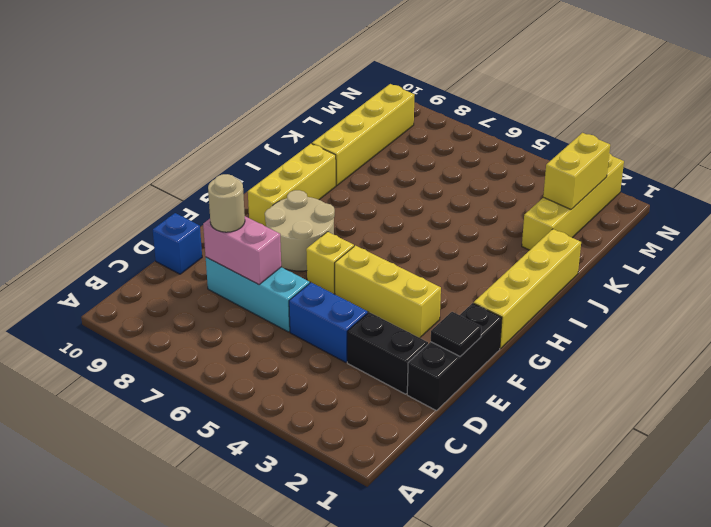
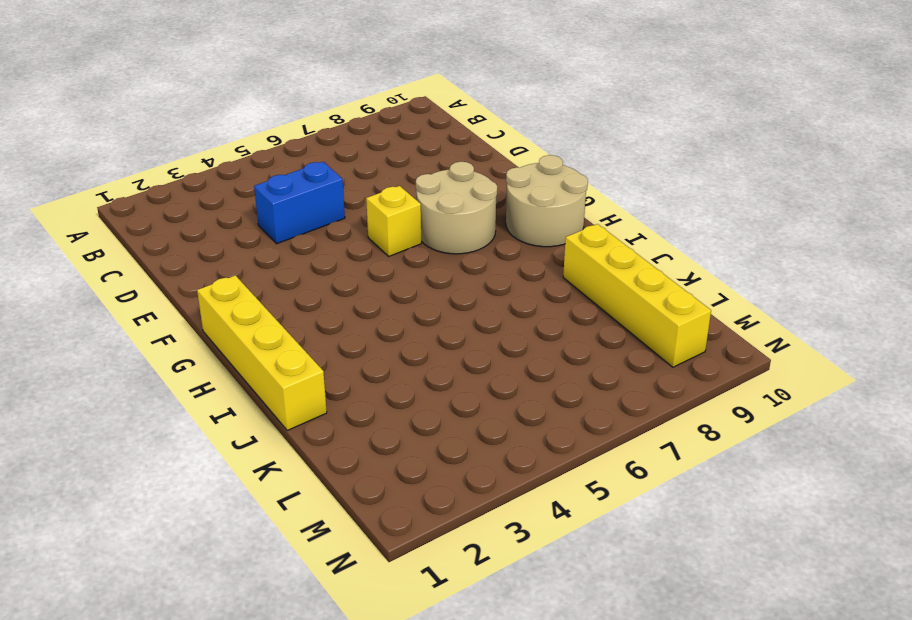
tan 2x2 round brick [506,155,588,247] -> yellow 1x3 brick [248,144,336,226]
none -> black 1x3 brick [407,303,502,411]
none -> black 1x2 brick [347,312,428,394]
none -> cyan 1x3 brick [206,257,310,332]

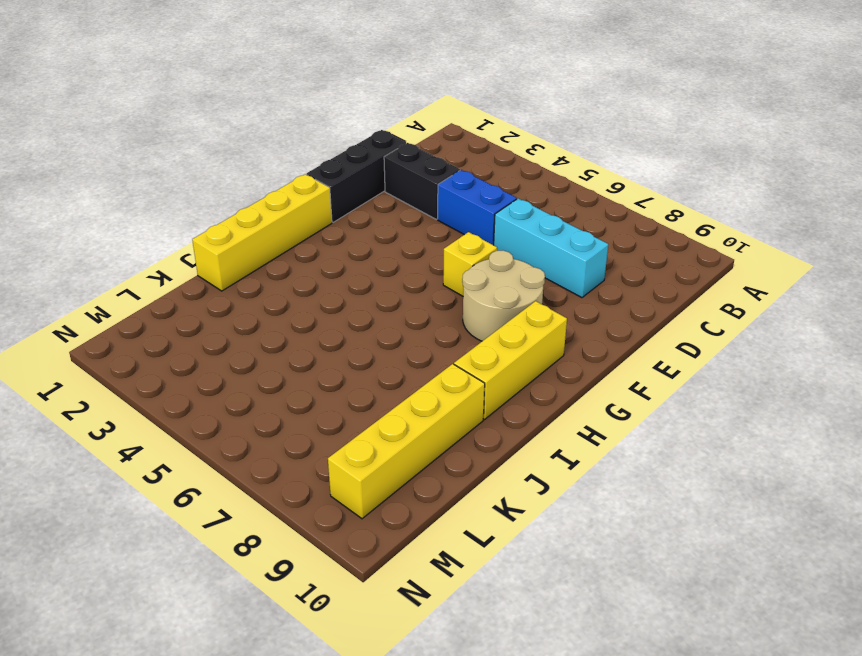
none -> blue 1x1 brick [153,213,202,274]
none -> yellow 1x3 brick [335,246,441,338]
none -> yellow 1x4 brick [522,153,624,250]

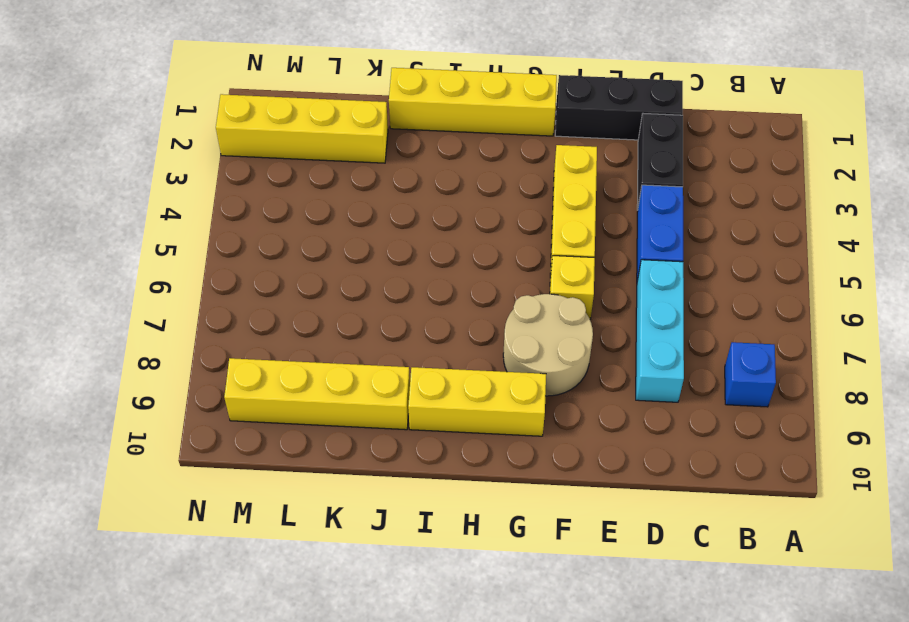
blue 1x1 brick [725,342,776,407] -> blue 1x1 brick moved to [153,213,202,274]
none -> pink 1x2 brick [203,216,281,285]
none -> black 1x1 tile [431,312,481,356]
none -> yellow 1x2 brick [543,133,610,209]

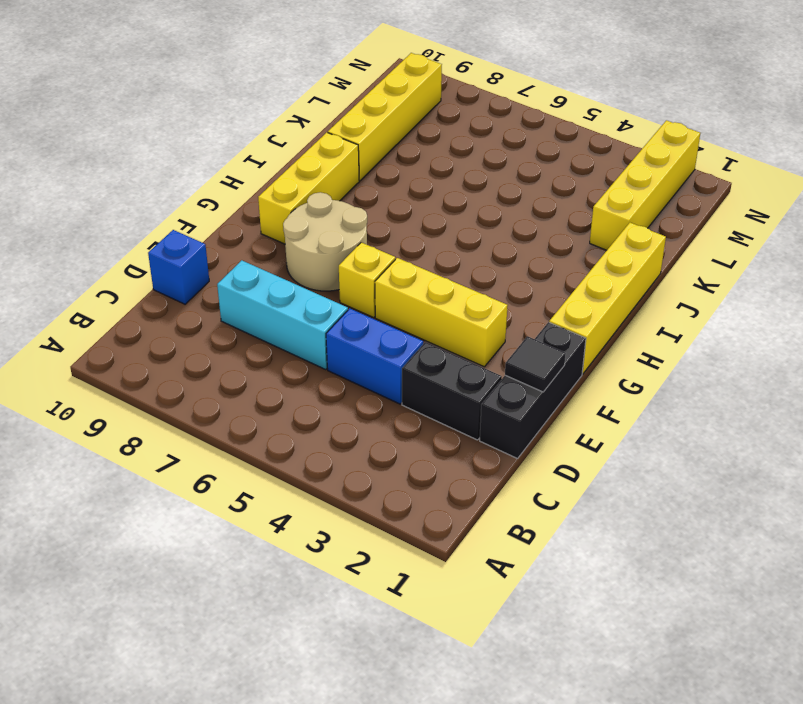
none -> pink 1x2 brick [203,216,281,285]
none -> yellow 1x2 brick [543,133,610,209]
none -> tan 1x1 round brick [208,174,245,232]

